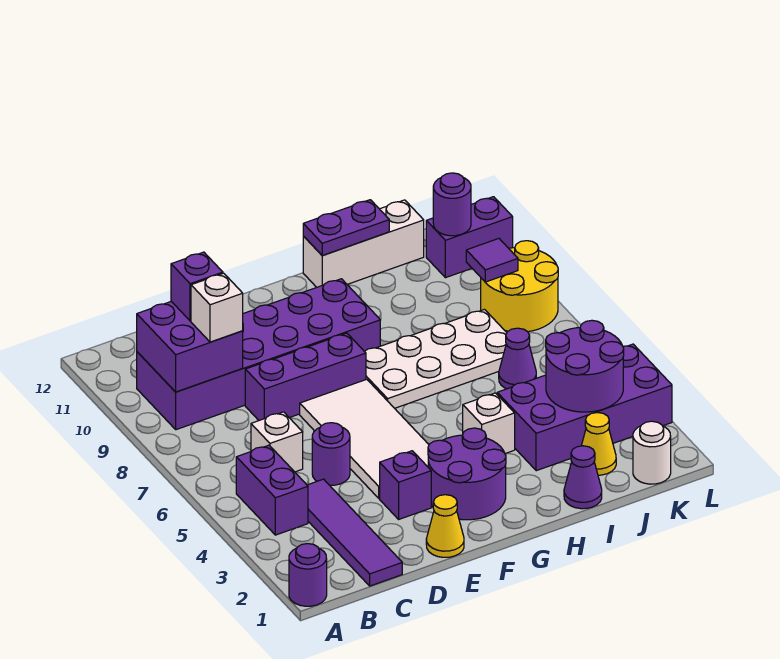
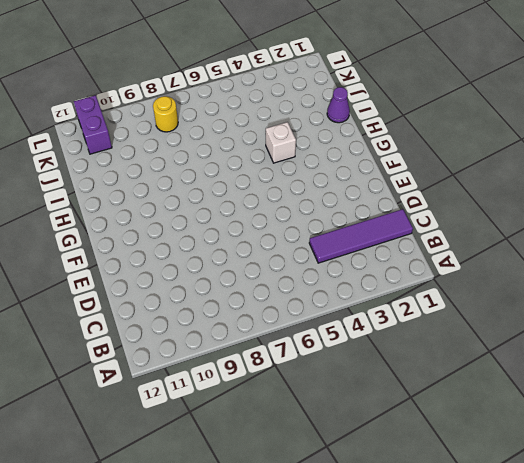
yellow 1x1 round brick [153,96,178,132] -> yellow 2x2 round brick [481,241,558,332]
none -> purple 1x1 round brick [289,544,327,606]
none -> purple 1x2 brick [236,445,308,535]
none -> purple 2x6 brick [137,279,380,430]

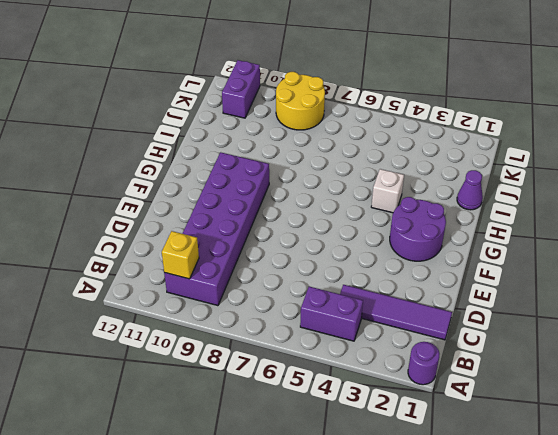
yellow 1x1 brick [162,231,199,279] -> purple 2x2 brick [137,301,243,392]
none -> white 1x1 brick [251,412,303,472]
none -> purple 1x1 round brick [312,423,350,485]
none -> purple 1x3 brick [245,333,366,420]

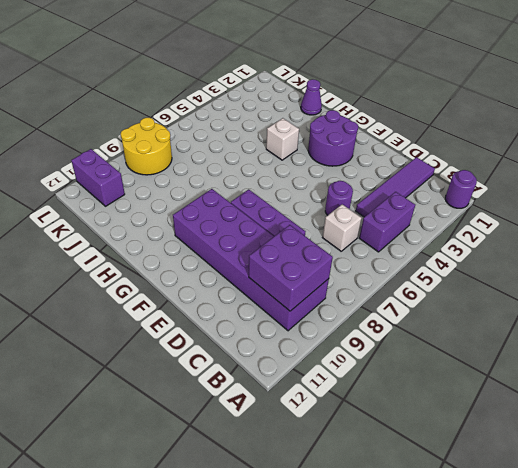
none -> yellow 1x1 cone [426,495,464,557]
none -> purple 1x1 brick [380,451,431,519]
none -> white 2x4 tile [300,379,429,498]

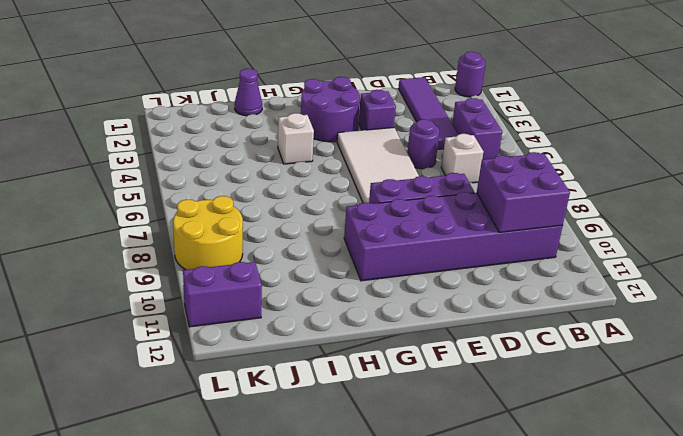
none -> yellow 1x1 cone [426,495,464,557]
none -> white 2x4 plate [364,309,507,408]
none -> white 1x3 brick [303,200,424,287]

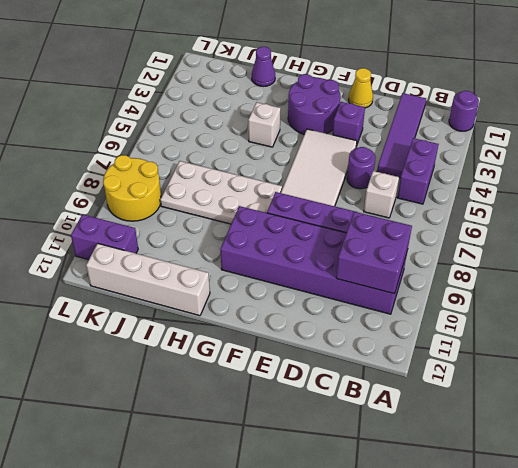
white 1x4 brick [86,244,210,316] -> white 1x3 brick [303,200,424,287]
none -> purple 2x4 brick [497,344,672,471]
none -> yellow 1x1 cone [581,413,616,475]
none -> purple 1x1 cone [499,328,536,389]

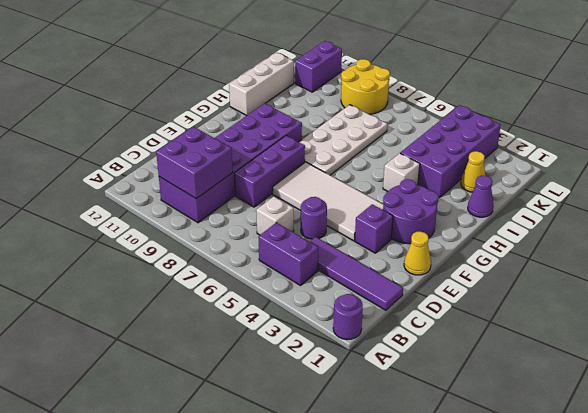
none -> purple 1x1 cone [499,328,536,389]
none -> white 1x1 round brick [633,421,671,484]
none -> purple 1x2 plate [303,200,389,256]

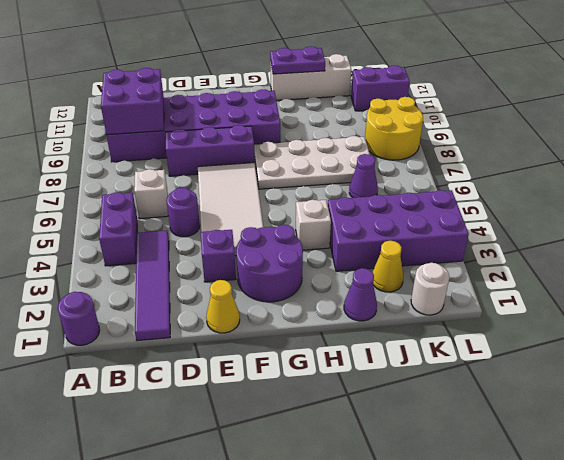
none -> purple 2x2 round brick [546,320,624,412]
none -> purple 1x1 tile [466,239,518,282]
none -> purple 1x1 round brick [433,173,471,236]

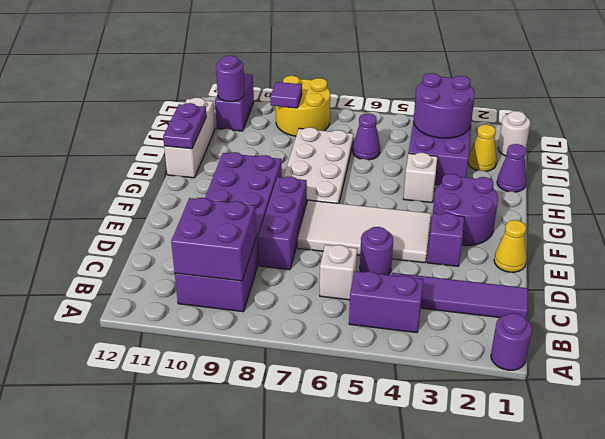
none -> white 1x1 brick [191,273,243,342]
none -> purple 1x1 brick [171,252,223,321]

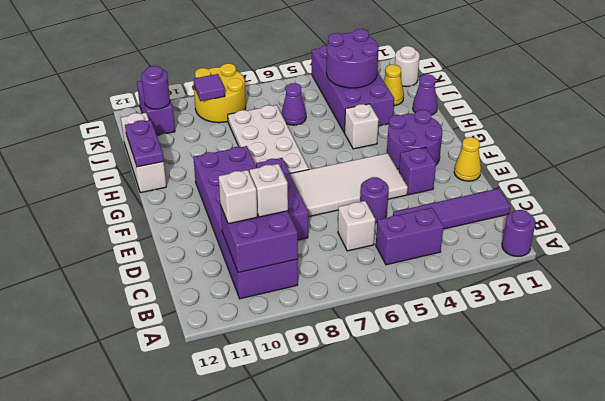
white 1x1 brick [219,170,257,224] -> purple 1x1 brick [171,252,223,321]

